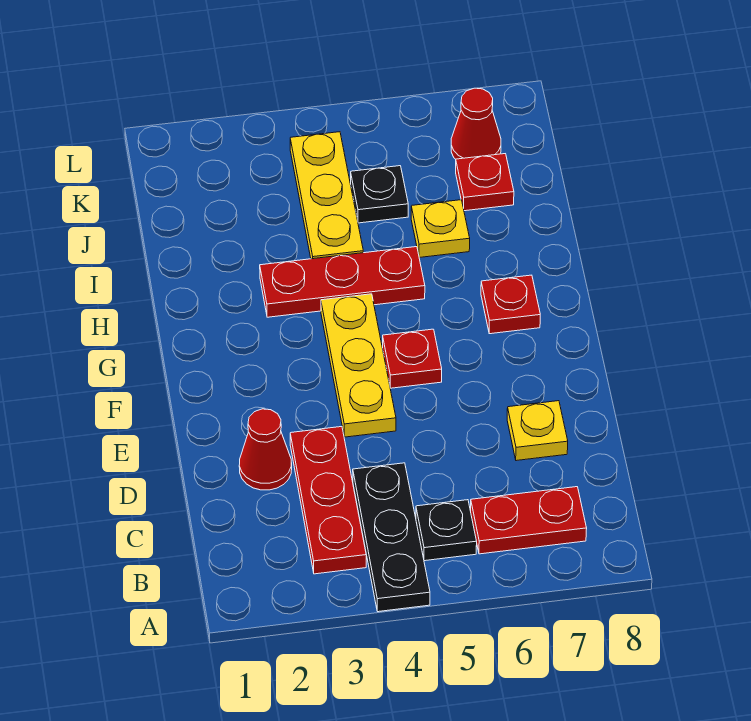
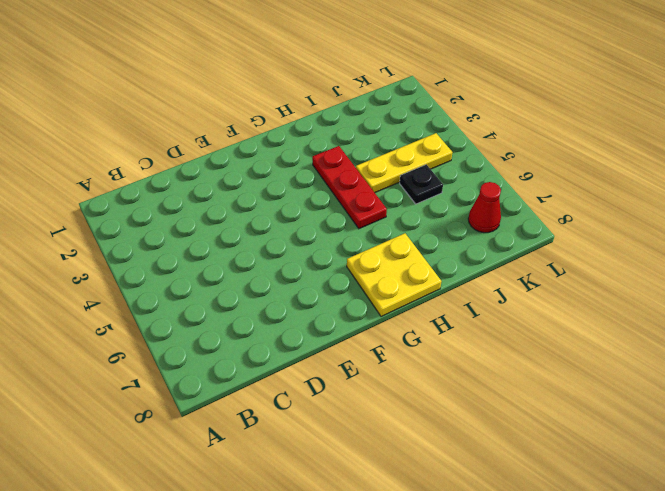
yellow 2x2 plate [347,233,442,317] -> red 1x1 plate [481,275,540,334]
none -> black 1x3 plate [353,463,430,612]
none -> red 1x3 plate [290,427,366,574]
none -> black 1x1 plate [416,500,477,561]

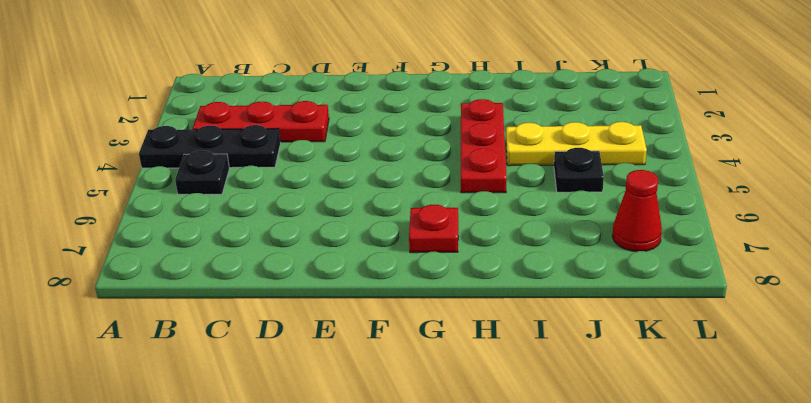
none -> red 1x2 plate [471,487,587,554]
none -> red 1x1 cone [239,409,292,490]
none -> yellow 1x1 plate [507,401,568,461]

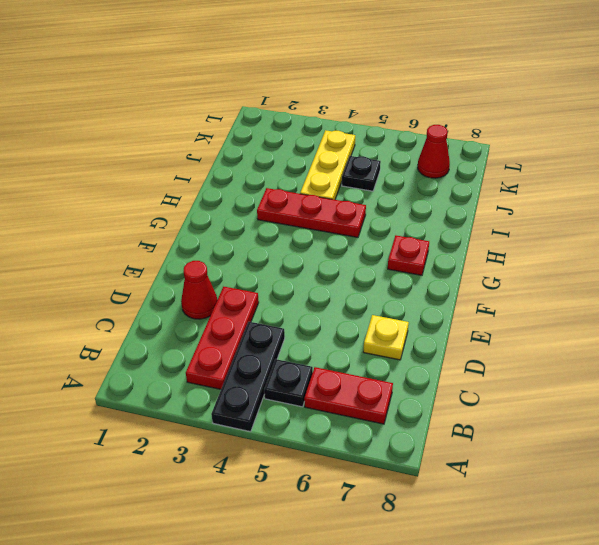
none -> yellow 1x3 plate [321,294,396,437]
none -> red 1x1 plate [383,329,442,388]
none -> yellow 1x1 plate [411,200,470,258]

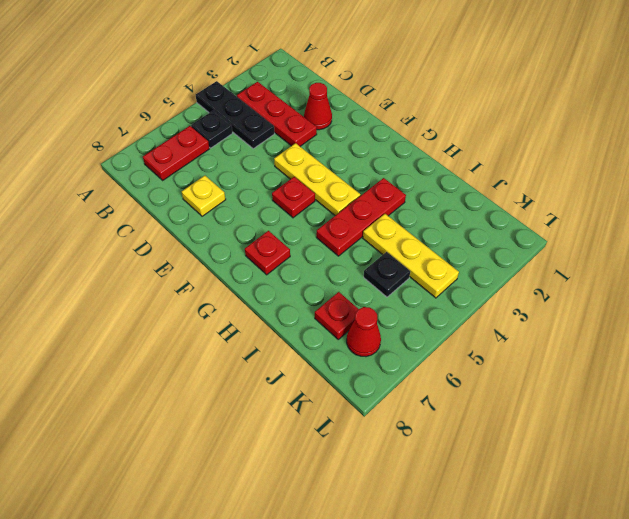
none -> yellow 1x1 plate [411,200,470,258]

